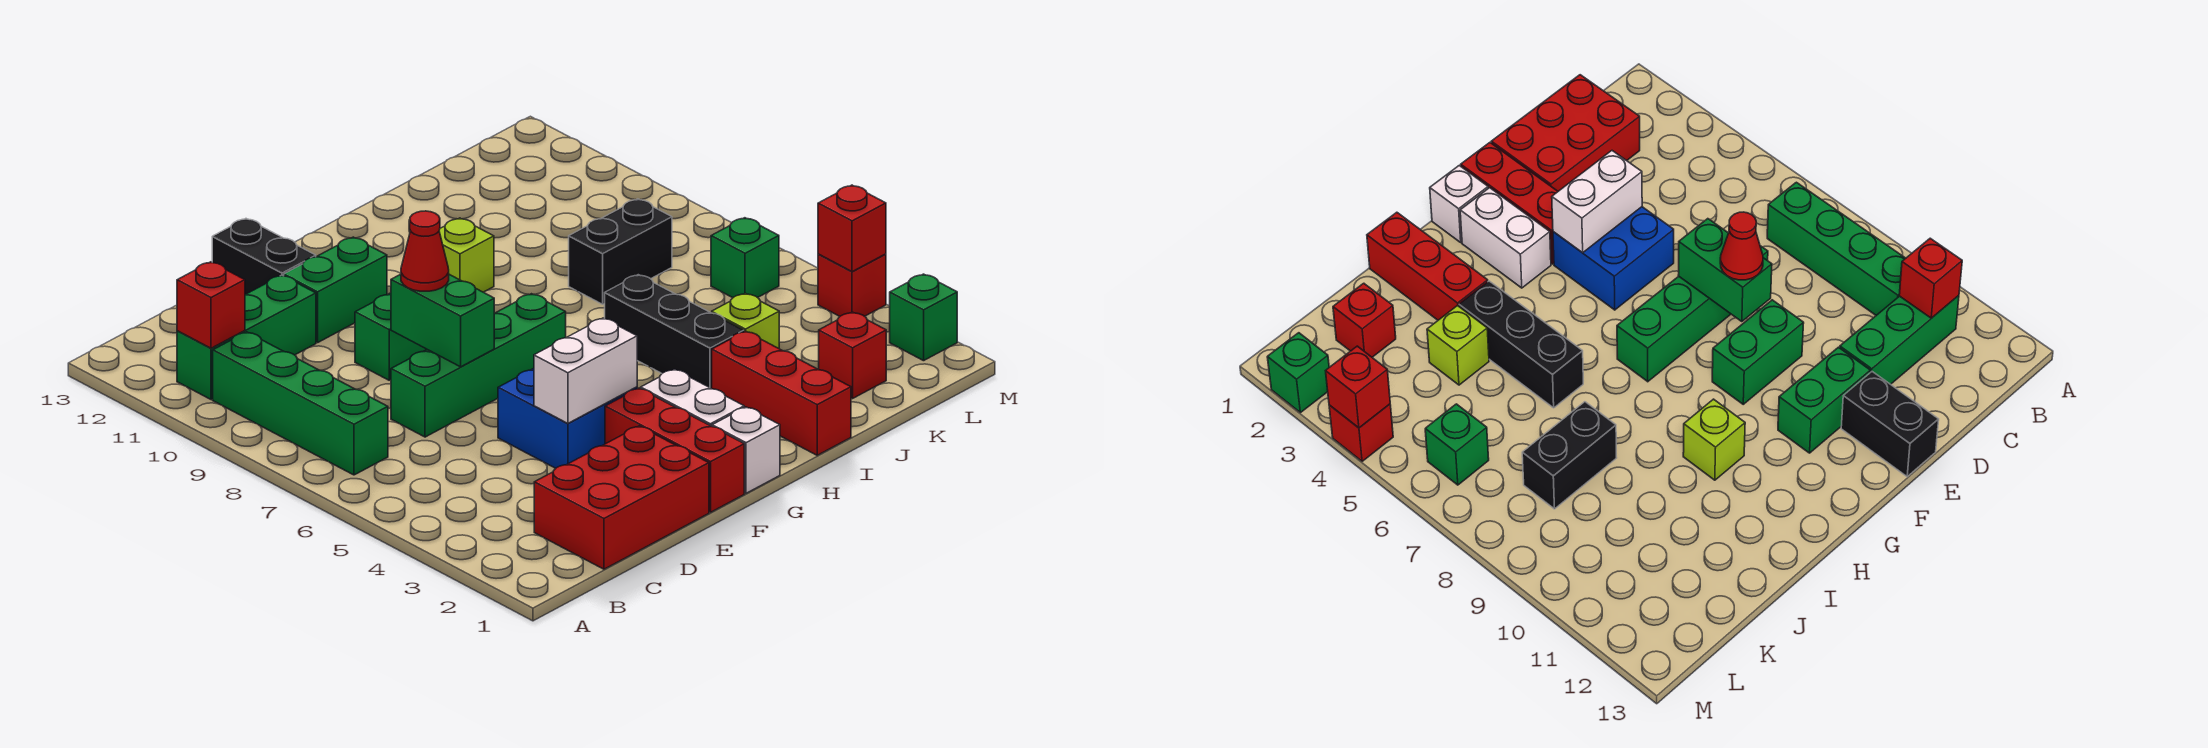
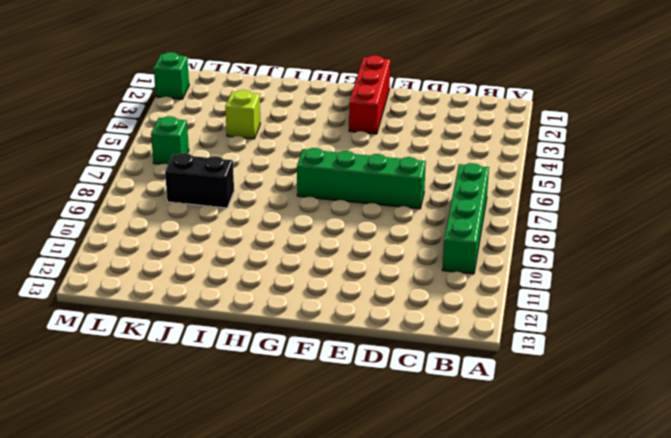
none -> green 1x3 brick [177,275,316,400]
none -> red 2x3 brick [534,426,709,569]
none -> blue 2x2 brick [498,368,637,468]

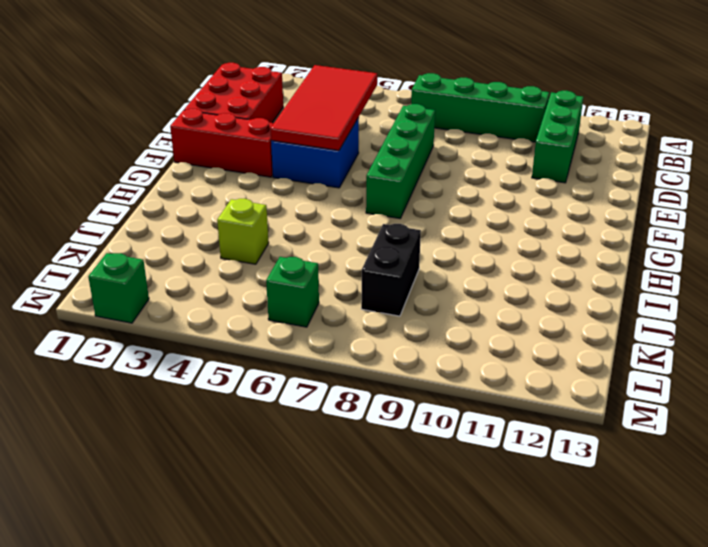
red 2x4 tile [270,65,377,150] -> white 1x2 brick [534,318,637,423]
none -> green 1x2 brick [355,293,427,380]
none -> green 1x2 brick [284,237,387,343]
none -> black 1x2 brick [212,219,316,294]

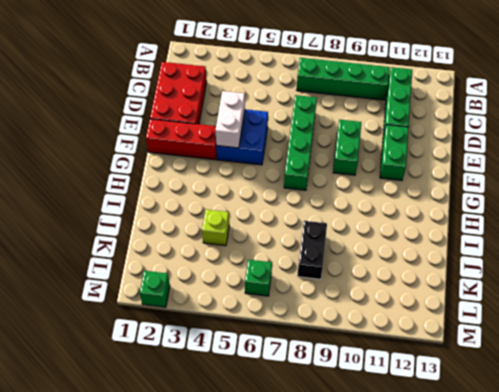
none -> black 1x2 brick [212,219,316,294]
none -> white 1x1 brick [712,407,780,493]
none -> white 1x2 brick [641,369,744,426]

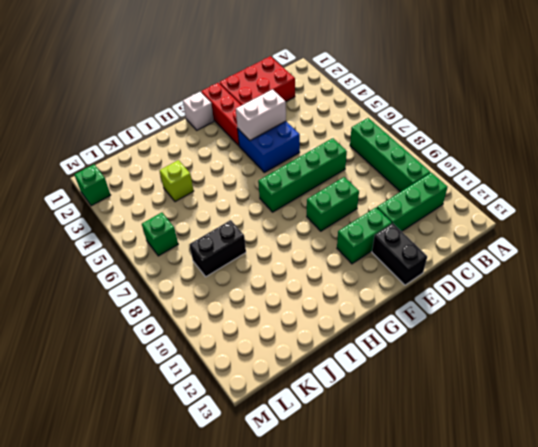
none -> white 1x2 brick [641,369,744,426]
none -> lime 1x1 brick [439,218,494,292]
none -> red 1x3 brick [712,331,851,455]

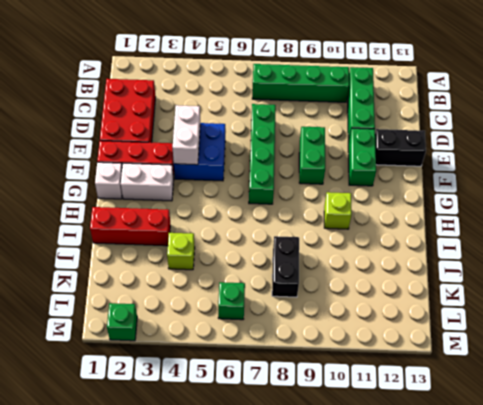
none -> black 1x3 brick [605,275,744,388]
none -> red 1x1 brick [819,312,886,399]
none -> red 1x1 brick [818,254,886,316]

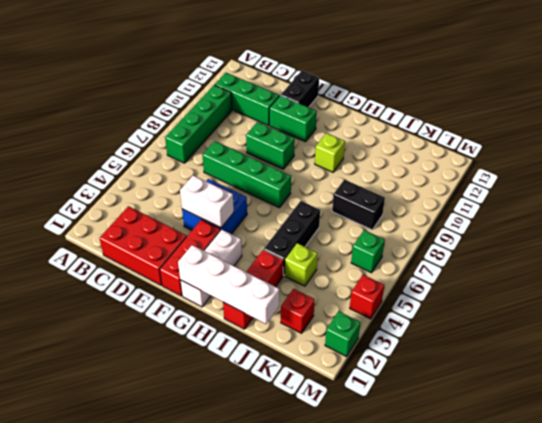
white 1x4 brick [178,245,279,324] -> none
none -> red 1x1 brick [177,262,245,348]
none -> green 1x2 brick [391,274,494,367]
none -> red 1x1 brick [818,185,886,272]

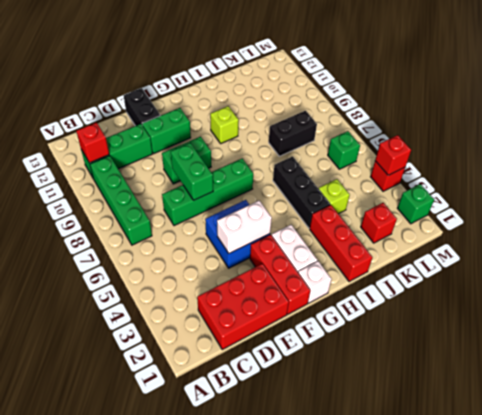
none -> red 1x1 cone [401,211,449,291]

